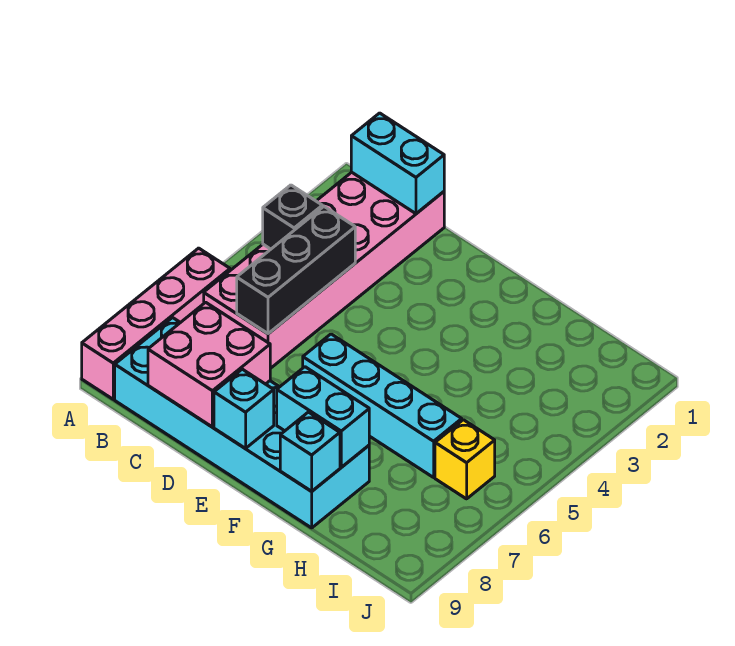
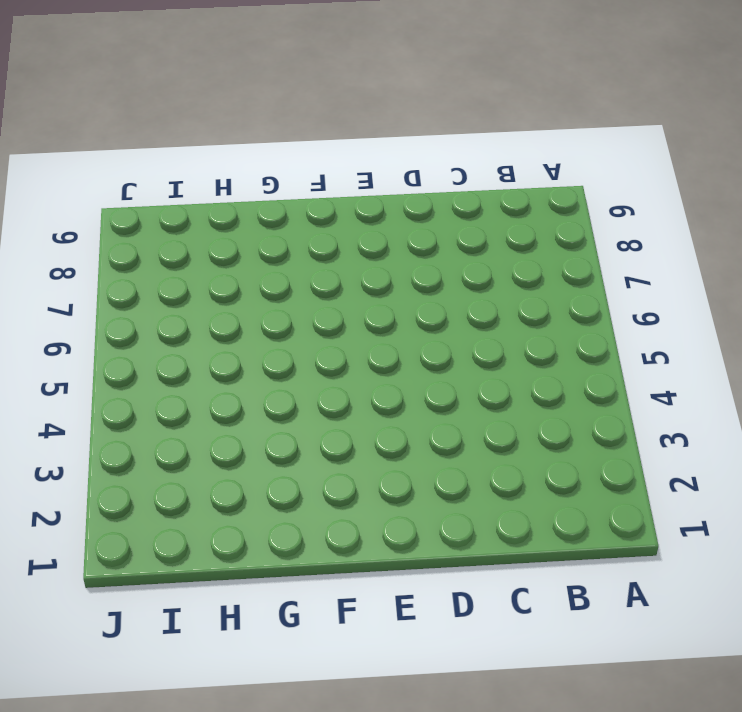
none -> pink 1x4 brick [82,248,230,399]
none -> pink 2x6 brick [204,172,444,369]
none -> cyan 2x6 brick [115,318,369,528]

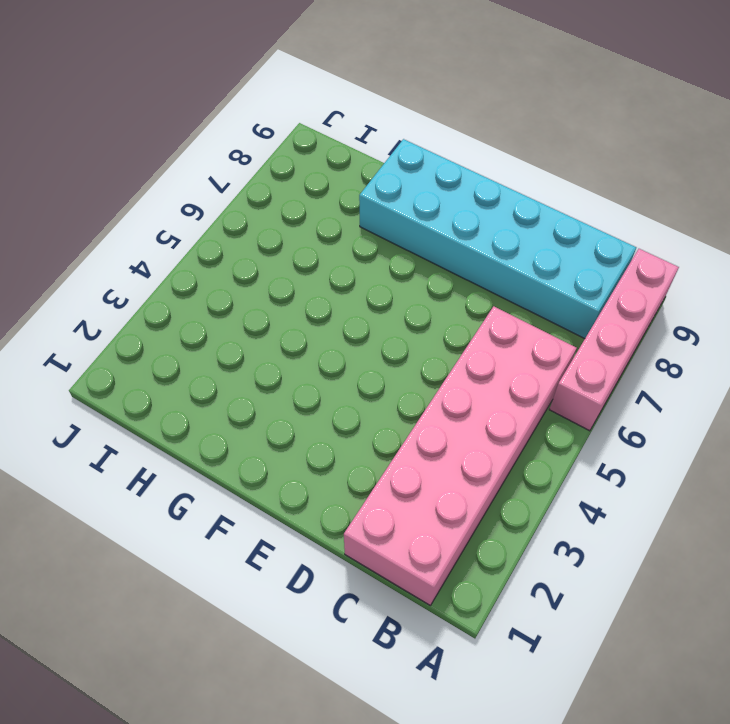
none -> cyan 1x4 brick [303,334,462,477]
none -> yellow 1x1 brick [435,420,495,499]
none -> cyan 1x2 brick [351,113,444,214]

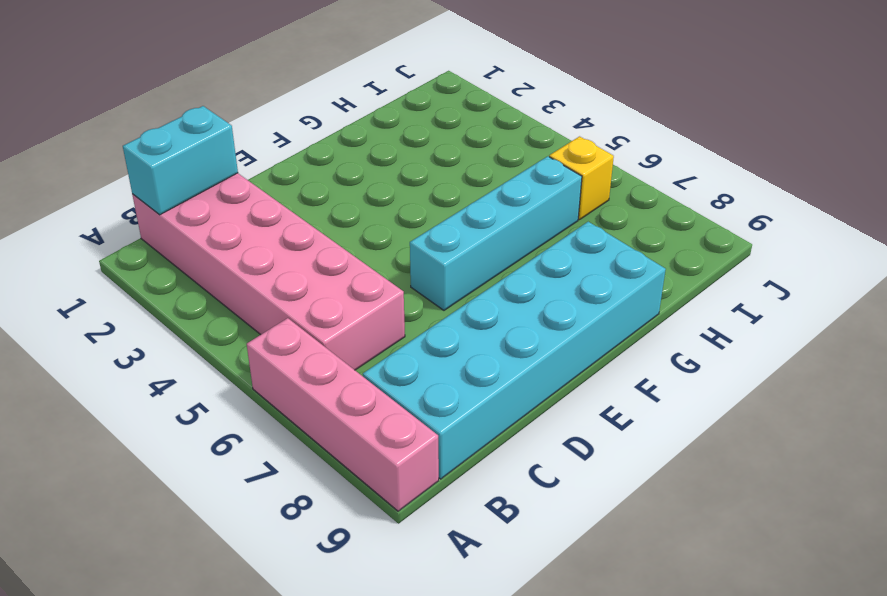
none -> black 1x1 brick [263,185,322,249]
none -> black 1x3 brick [237,207,355,334]
none -> pink 2x2 brick [148,302,270,427]

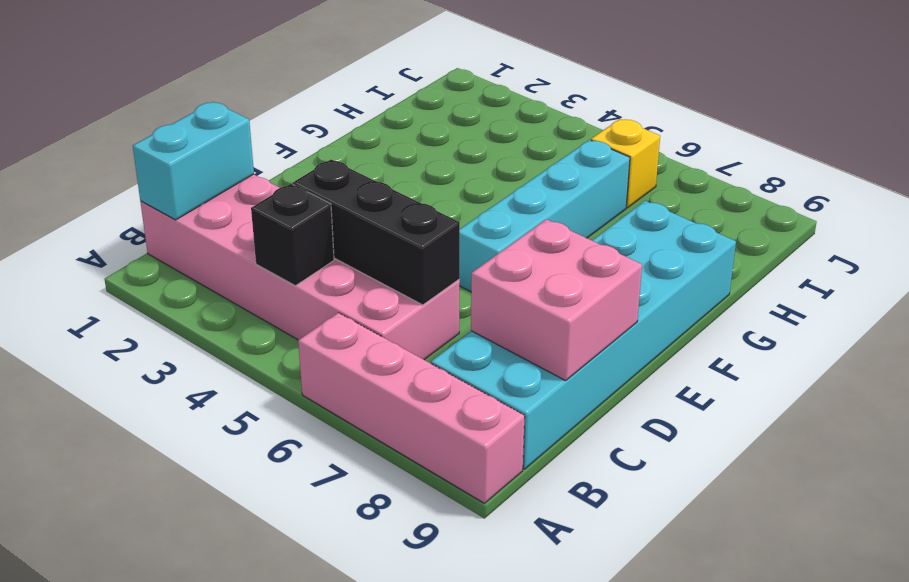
none -> cyan 1x1 brick [214,369,274,448]
none -> cyan 1x2 brick [277,367,369,467]
none -> cyan 1x1 brick [280,412,340,491]

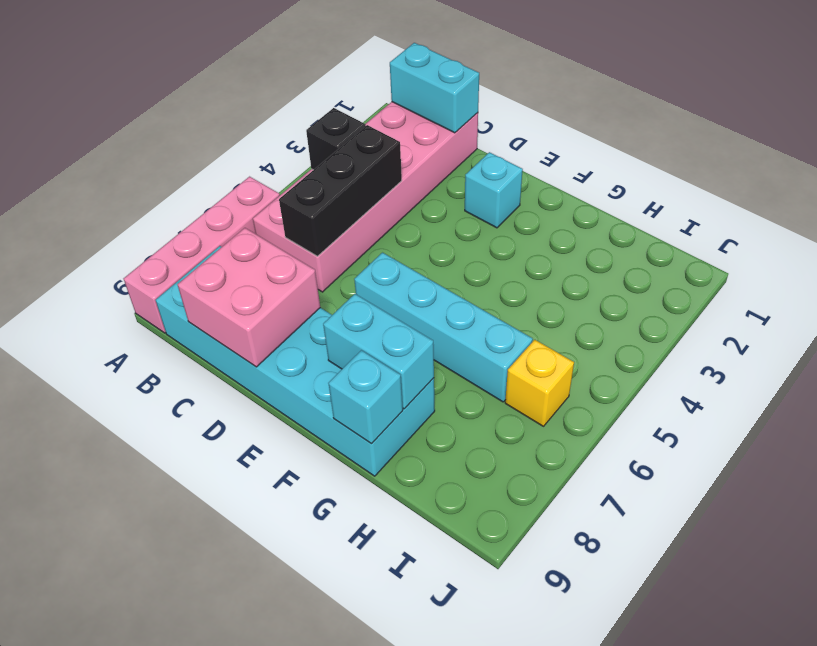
cyan 1x1 brick [465,152,523,228] -> cyan 1x1 brick moved to [214,369,274,448]

